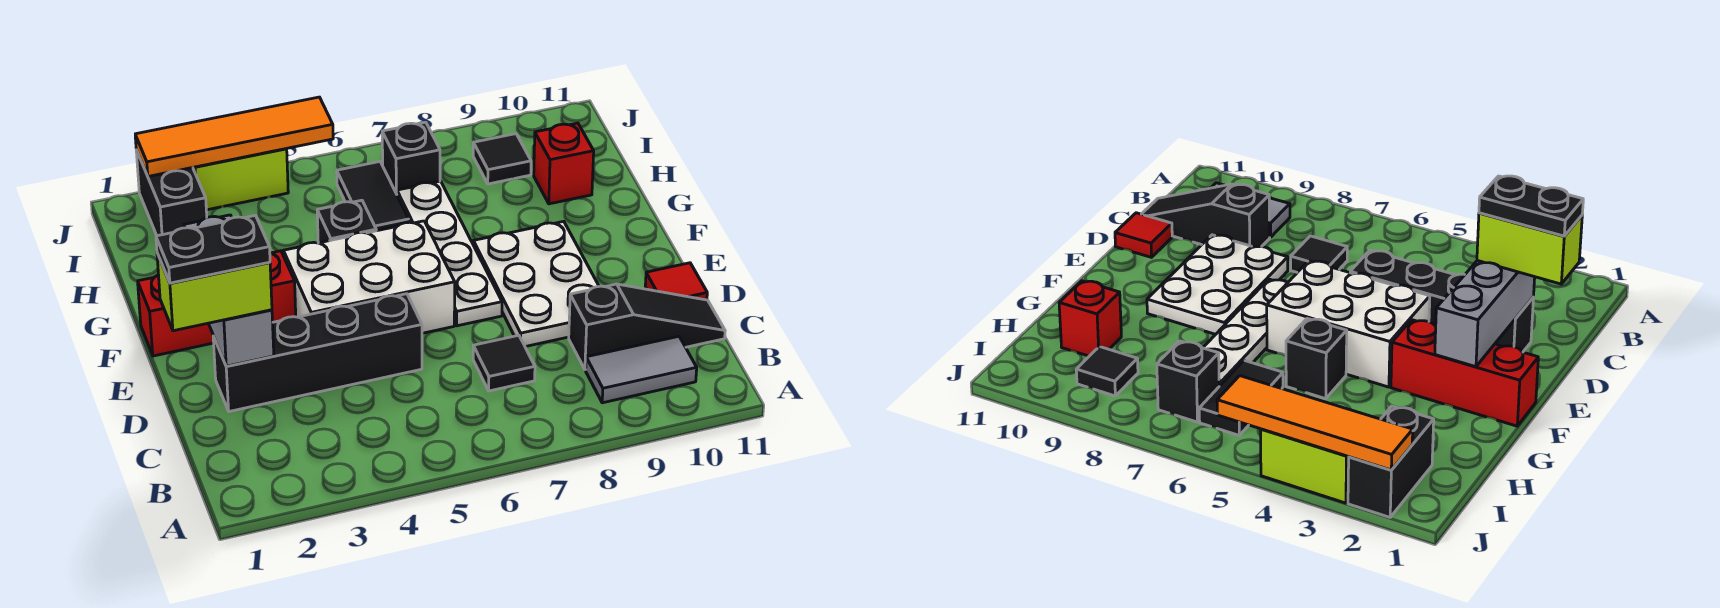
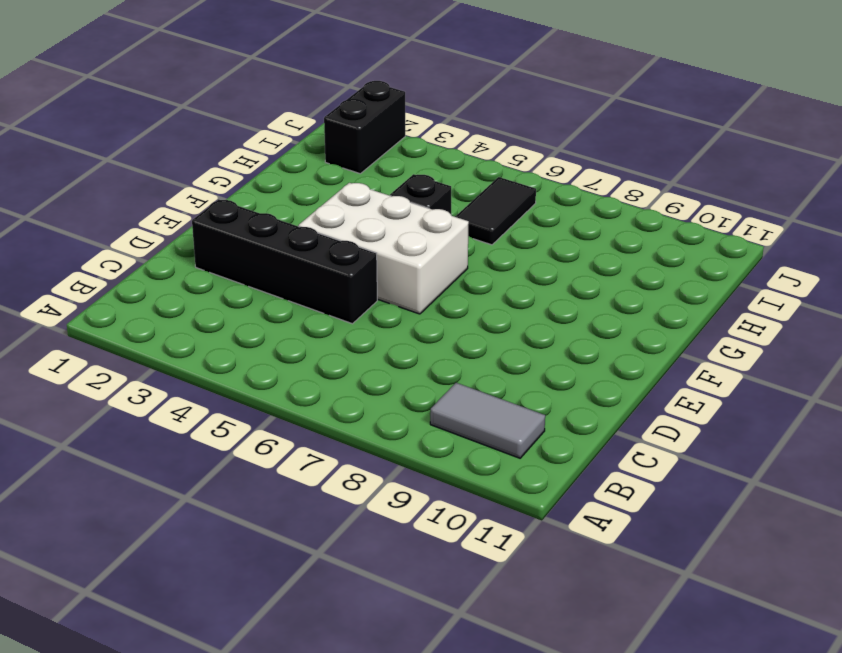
none -> black 1x1 tile [473,335,535,391]
none -> black 1x3 slope [569,284,725,370]
none -> white 2x3 plate [473,221,599,347]

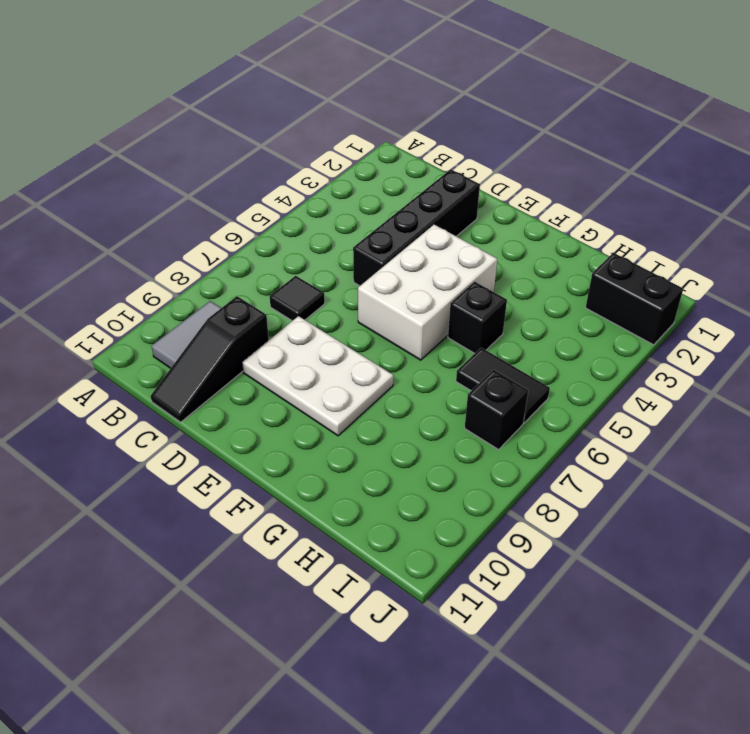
none -> red 1x1 tile [645,263,707,300]
none -> white 1x4 plate [397,181,502,326]
none -> red 1x3 brick [138,251,296,356]

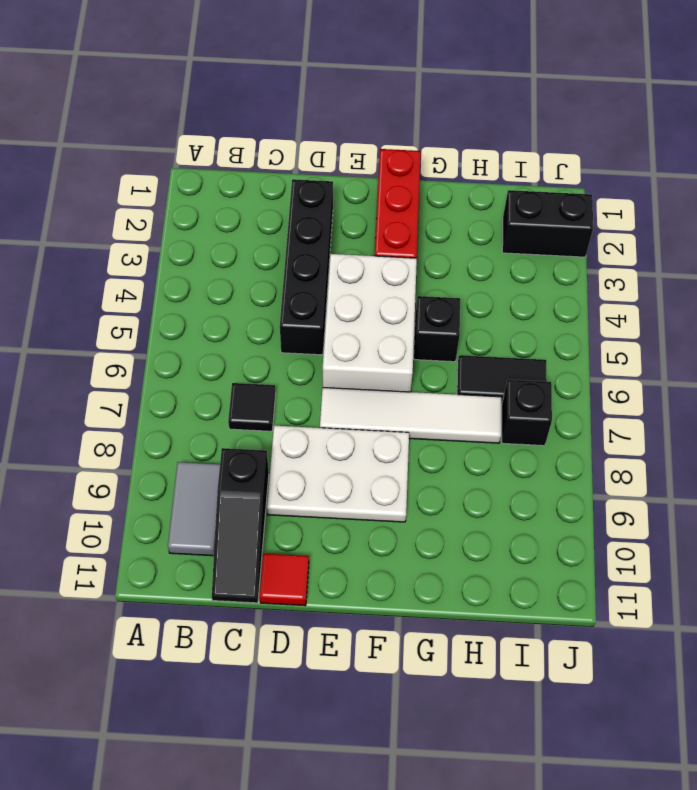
white 1x4 tile [320,388,501,443] -> white 1x4 plate [397,181,502,326]
none -> red 1x1 brick [534,123,594,204]
none -> black 1x1 tile [473,134,531,184]
none -> lime 1x2 brick [193,149,288,210]

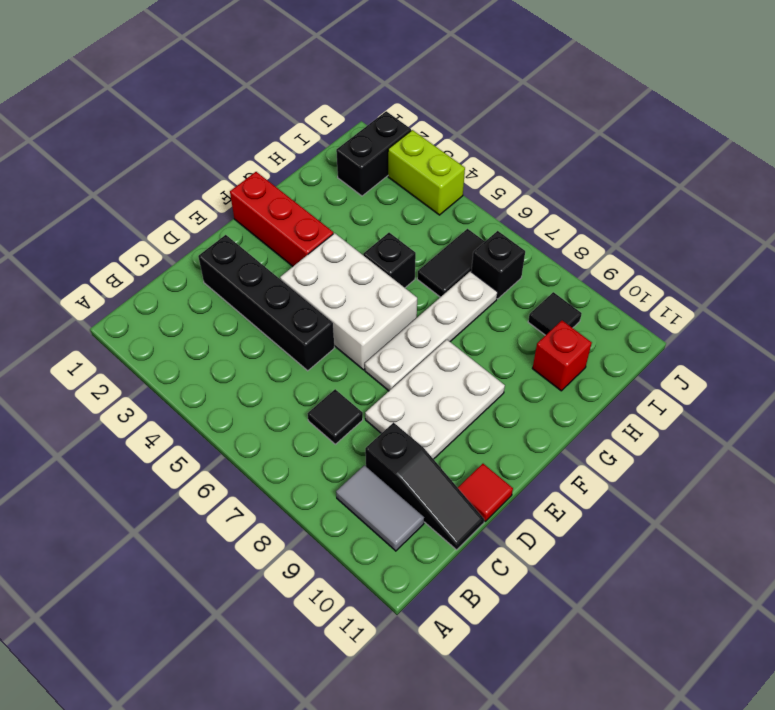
none -> grey 1x3 brick [184,215,274,366]
none -> orange 1x4 tile [135,97,333,176]
none -> lime 1x2 brick [157,253,272,331]

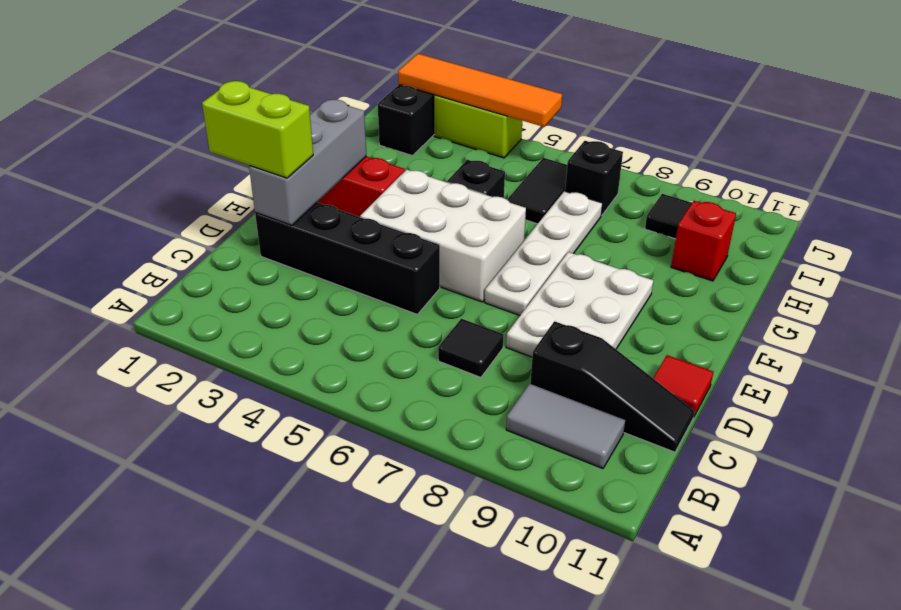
none -> black 1x2 plate [156,216,270,283]

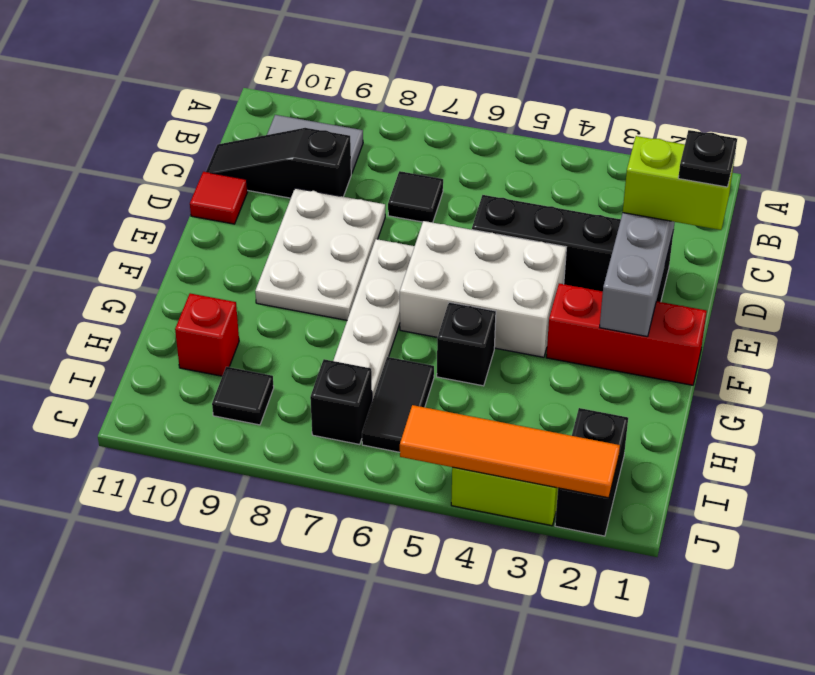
black 1x1 plate [678,130,737,187] -> black 1x2 plate [156,216,270,283]

